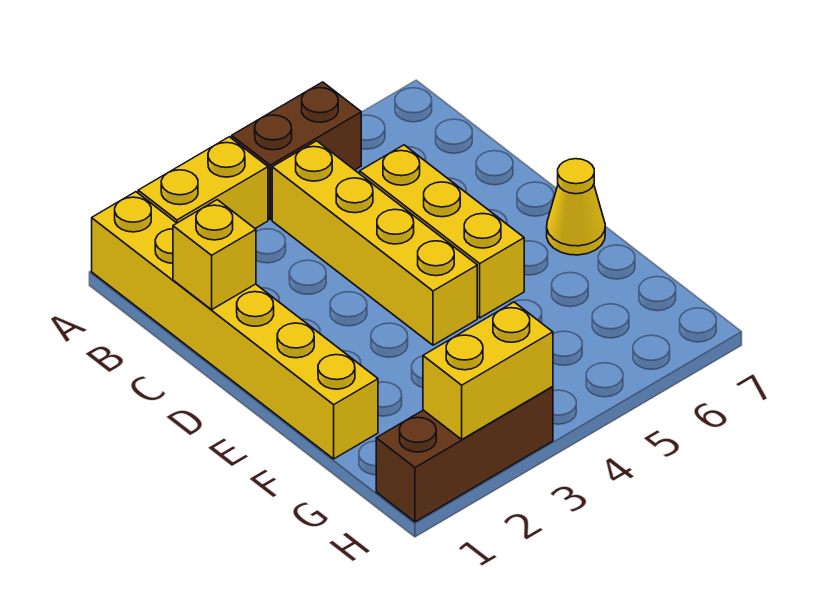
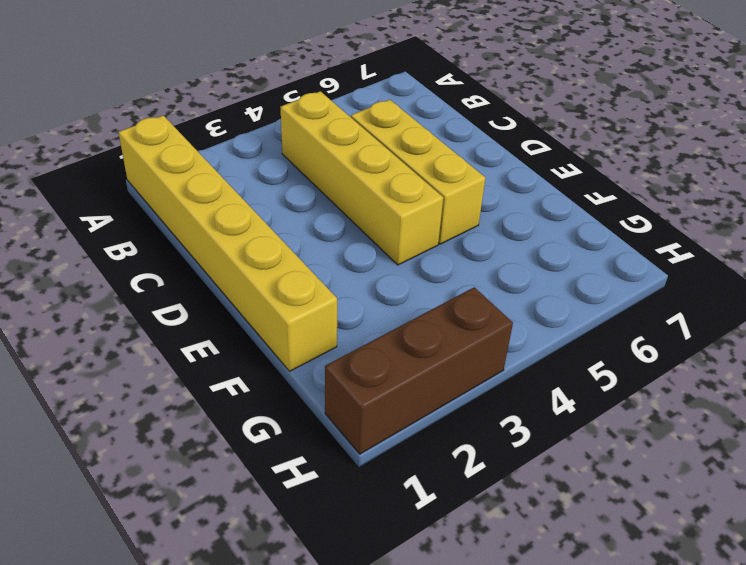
none -> yellow 1x2 brick [138,137,268,228]
none -> brown 1x2 brick [232,82,361,219]

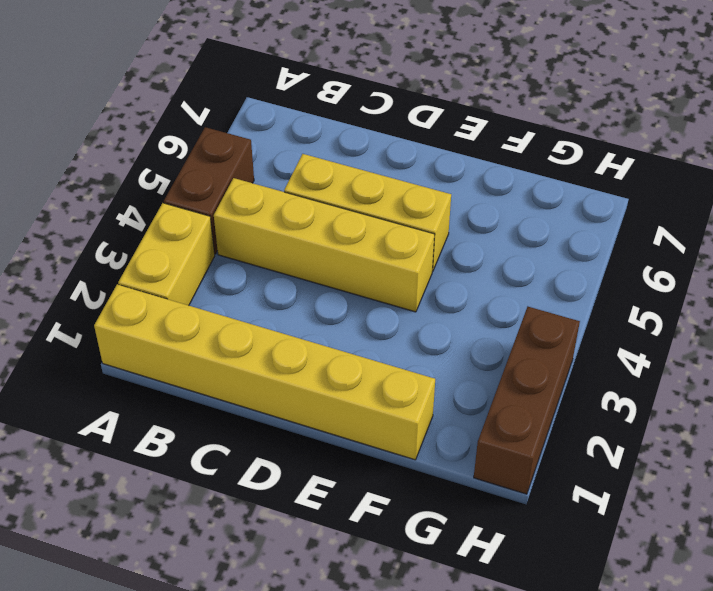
none -> yellow 1x1 cone [547,159,605,255]
none -> yellow 1x1 brick [173,200,256,310]

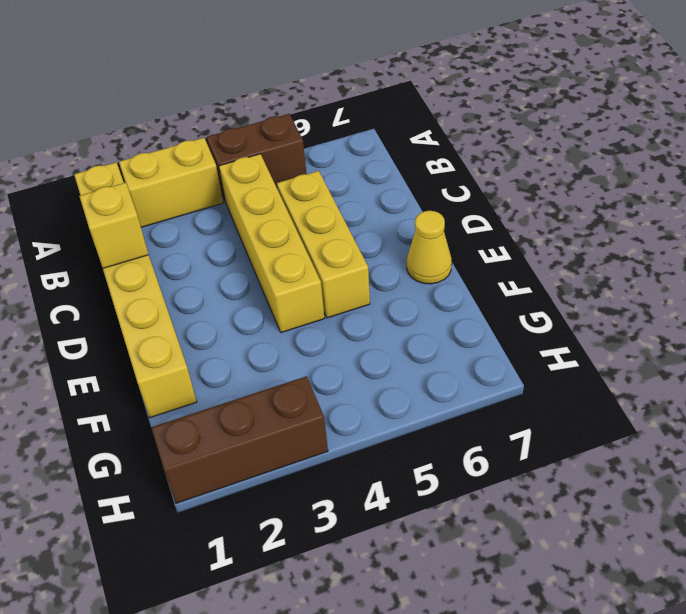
none -> yellow 1x2 brick [423,302,553,439]

